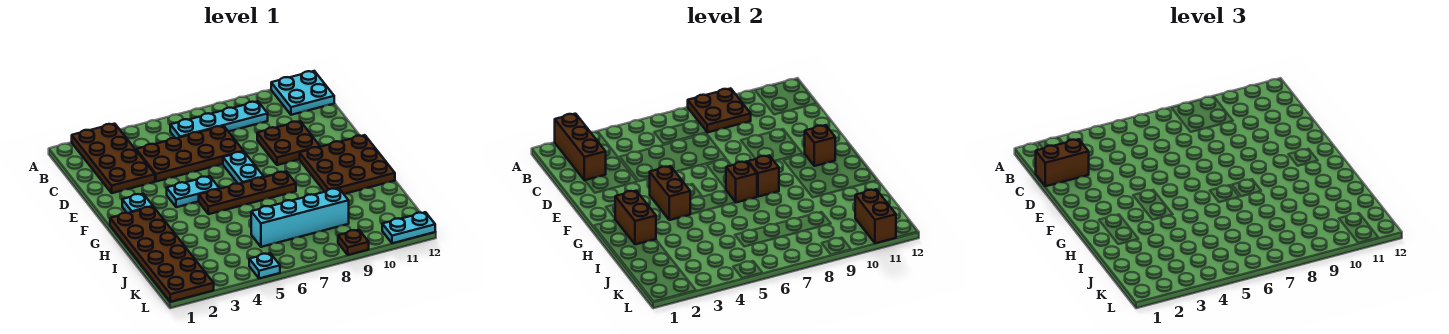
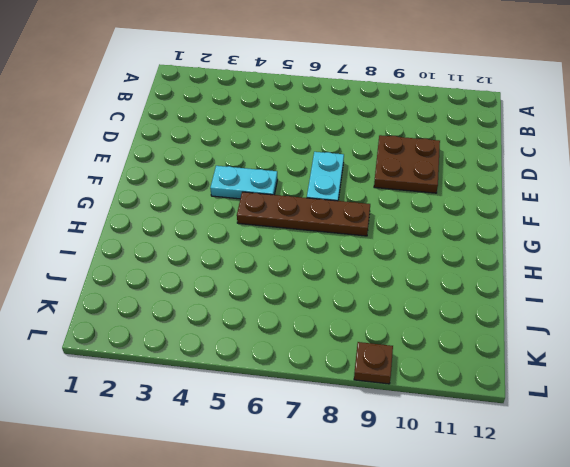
none -> brown 2x4 plate [72,124,155,193]
none -> cyan 2x2 plate [271,71,334,115]
none -> cyan 1x4 plate [170,101,268,138]

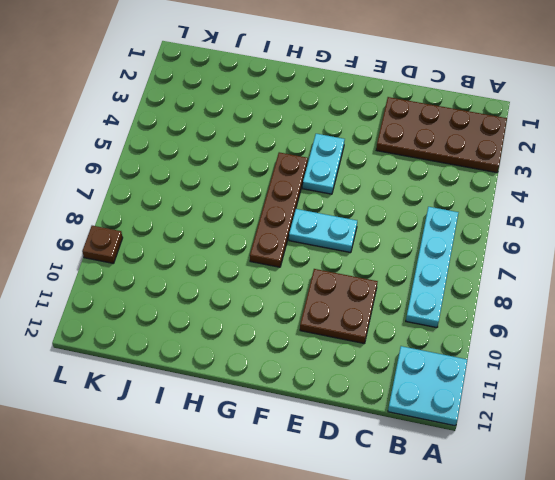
none -> brown 2x4 plate [136,126,244,182]
none -> cyan 1x1 plate [122,194,153,213]
none -> brown 3x3 plate [300,135,395,194]

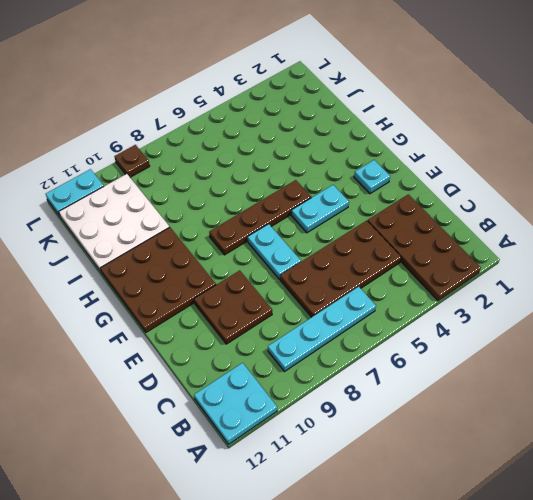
white 3x3 plate [59,174,169,271] -> none
none -> brown 2x6 plate [110,207,214,302]
none -> cyan 1x4 brick [251,188,349,247]
none -> cyan 1x1 plate [249,253,280,279]

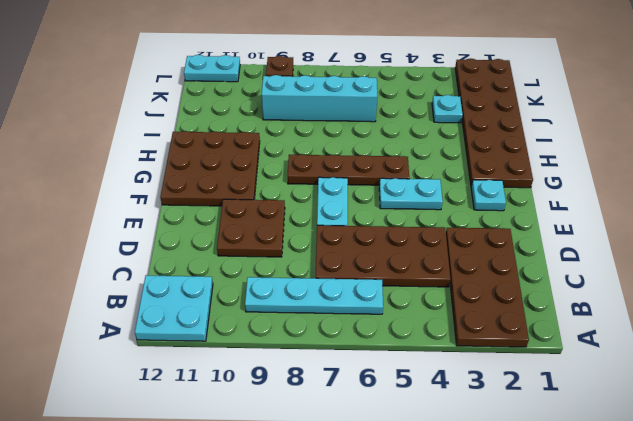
cyan 1x1 plate [432,95,463,123] -> cyan 1x1 plate moved to [249,253,280,279]
none -> brown 1x3 brick [555,114,606,180]
none -> brown 2x2 plate [688,88,751,132]
none -> brown 1x2 brick [649,166,690,220]

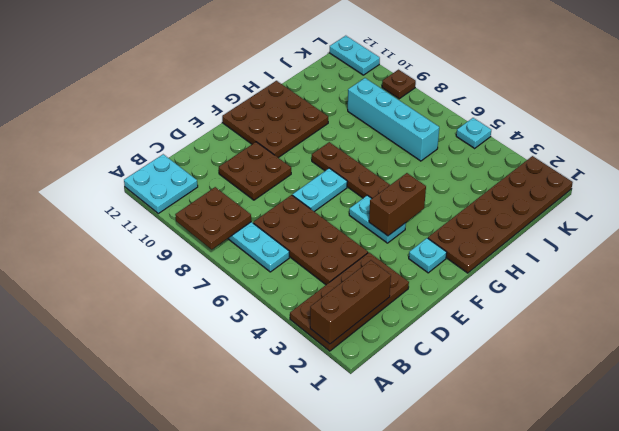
none -> brown 1x1 brick [805,125,835,166]
none -> brown 1x2 brick [615,191,656,244]
none -> brown 1x1 brick [726,161,757,202]

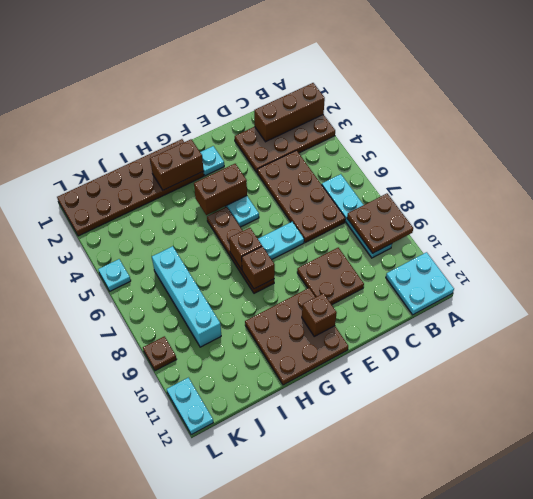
none -> brown 1x2 brick [855,189,896,243]
none -> brown 1x2 brick [1036,139,1089,186]

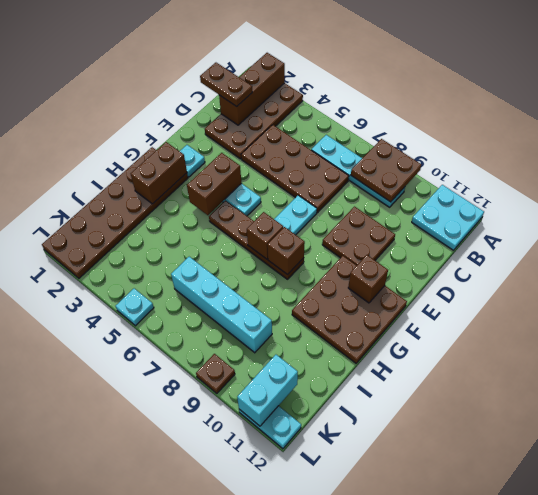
brown 1x2 plate [200,63,252,106] -> brown 1x2 brick [1036,139,1089,186]
cyan 1x2 brick [237,355,298,426] -> brown 1x2 brick [855,189,896,243]

